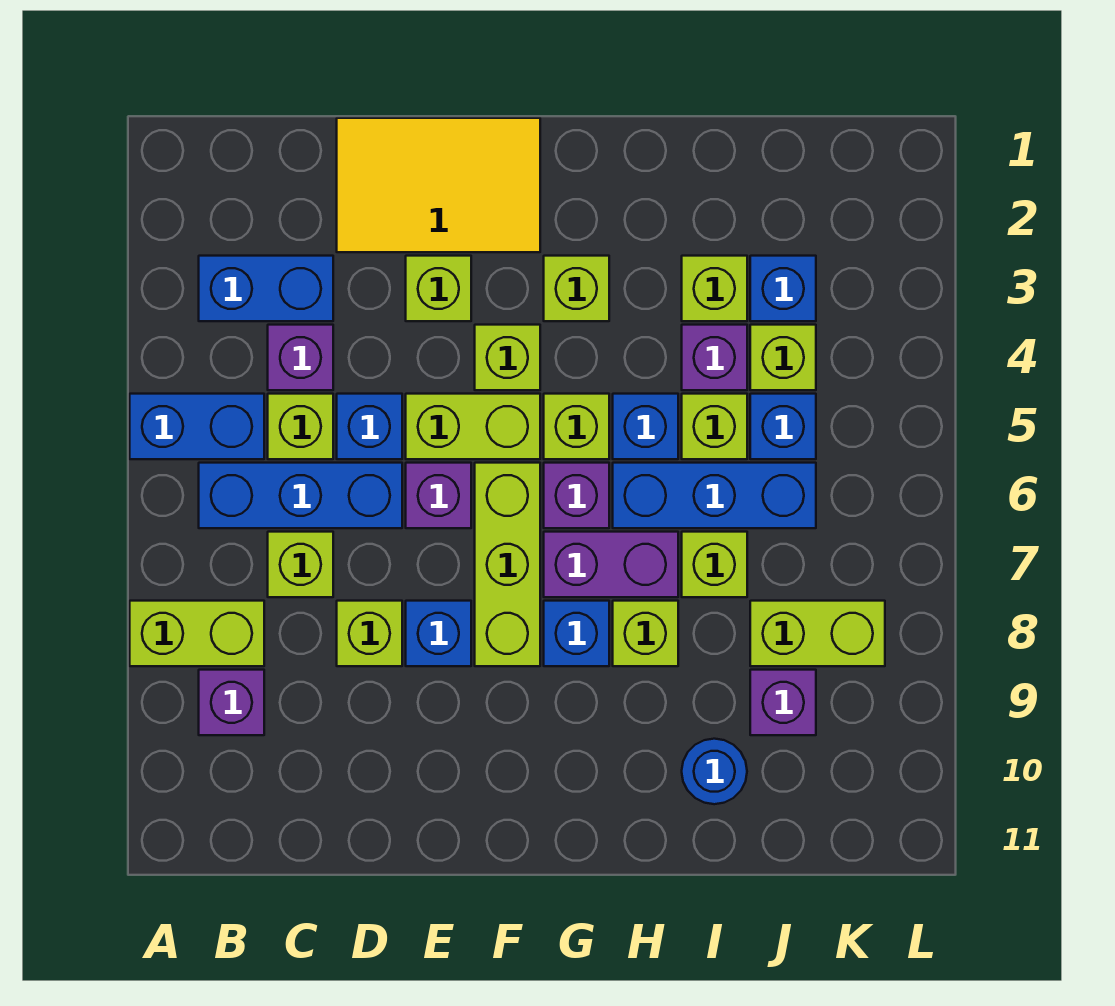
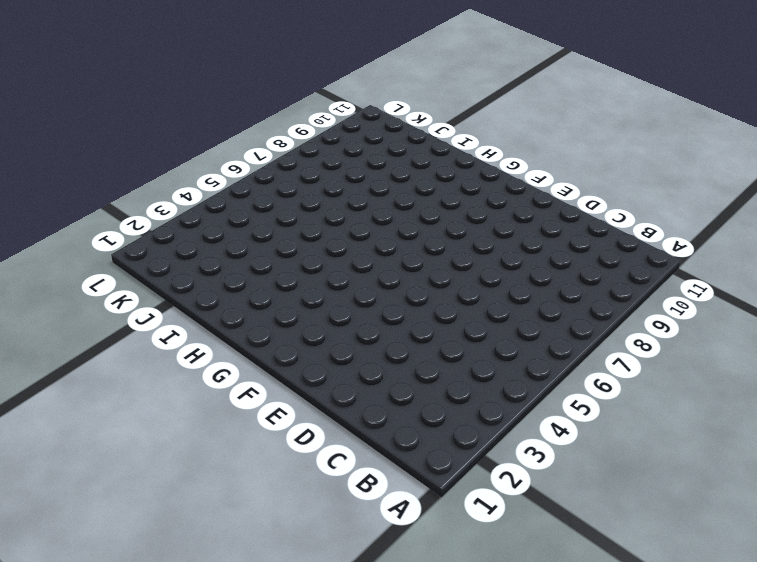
none -> blue 1x2 brick [130,394,264,459]
none -> lime 1x2 brick [130,601,264,666]
none -> blue 1x2 brick [199,256,333,321]
none -> blue 1x3 brick [199,463,402,528]

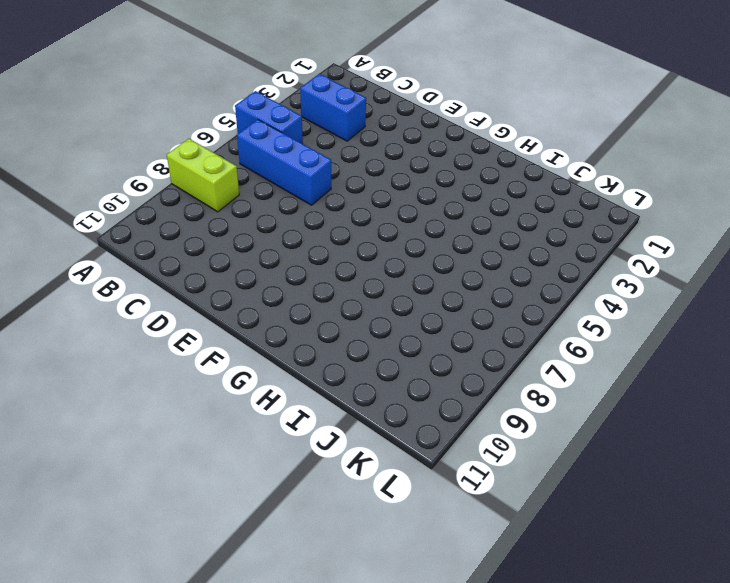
none -> purple 1x1 brick [199,670,264,735]
none -> purple 1x1 brick [268,325,333,390]
none -> lime 1x1 brick [268,394,333,459]
none -> lime 1x1 brick [268,532,333,597]

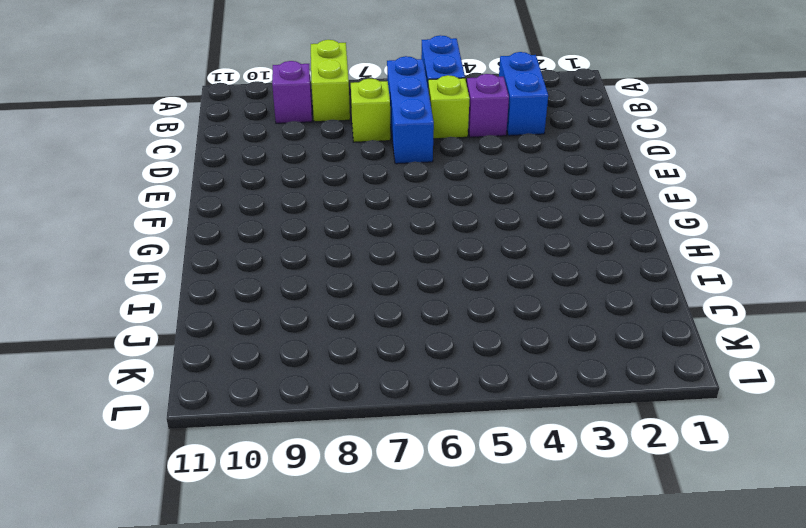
none -> yellow 2x3 tile [337,118,540,252]
none -> blue 1x1 brick [337,394,402,459]
none -> lime 1x1 brick [337,601,402,666]
none -> lime 1x1 brick [406,256,471,321]

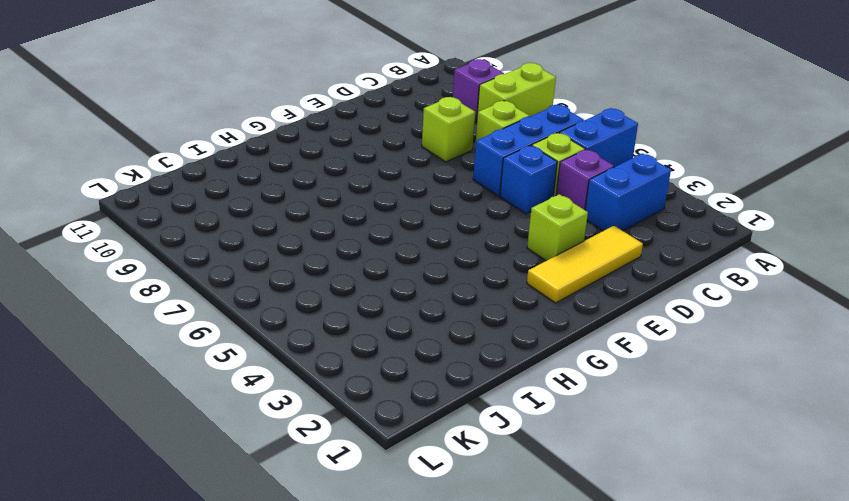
yellow 1x3 tile [527,226,643,303] -> yellow 2x3 tile [337,118,540,252]
none -> lime 1x2 brick [406,394,540,459]
none -> purple 1x1 brick [406,463,471,528]
none -> blue 1x1 brick [406,601,471,666]
none -> lime 1x1 brick [475,325,540,390]

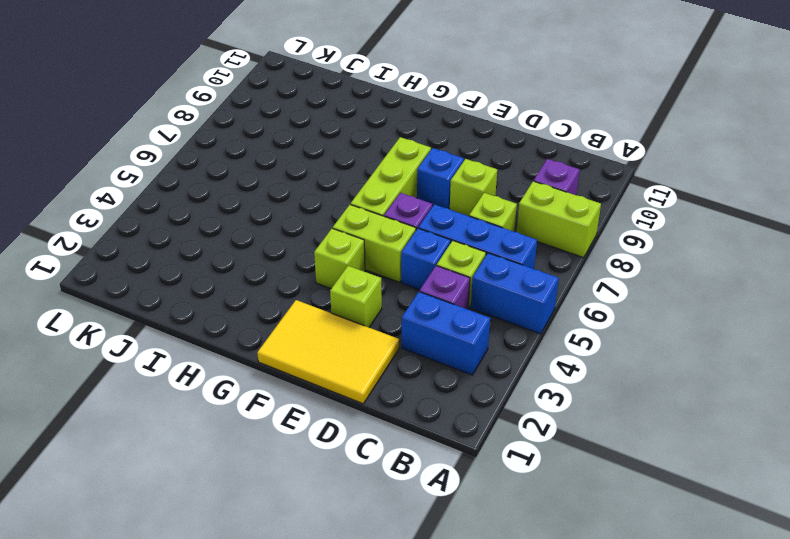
none -> lime 1x1 brick [544,256,609,321]
none -> lime 1x1 brick [544,394,609,459]
none -> purple 1x1 brick [544,463,609,528]
none -> purple 1x2 brick [544,532,678,597]

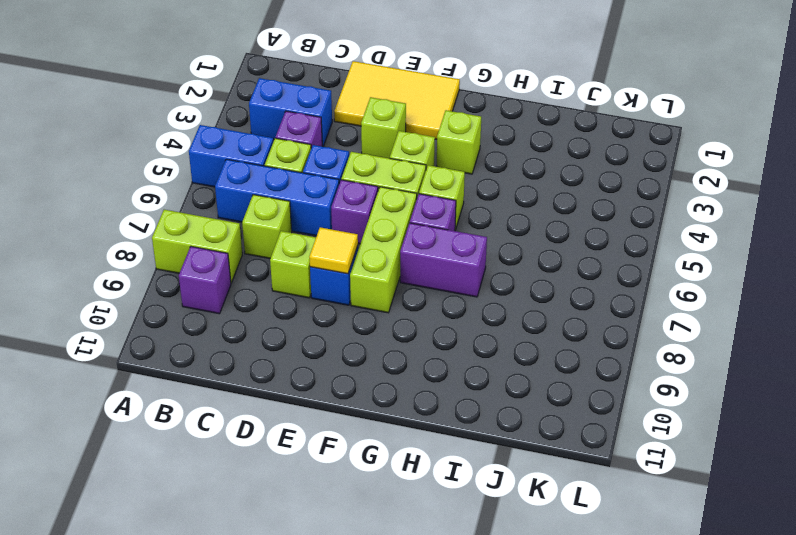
yellow 1x1 tile [309,227,358,274] -> none
none -> blue 1x1 brick [544,601,609,666]
none -> blue 1x1 brick [613,394,678,459]
none -> blue 1x3 brick [613,463,816,528]
none -> lime 1x1 brick [613,601,678,666]

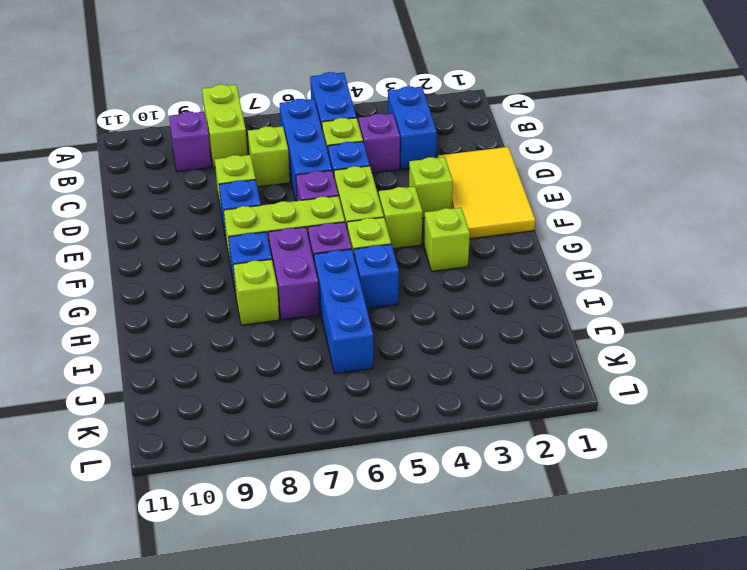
none -> lime 1x1 brick [682,256,747,321]
none -> purple 1x1 brick [682,325,747,390]
none -> lime 1x1 brick [682,394,747,459]
none -> lime 1x1 brick [682,532,747,597]

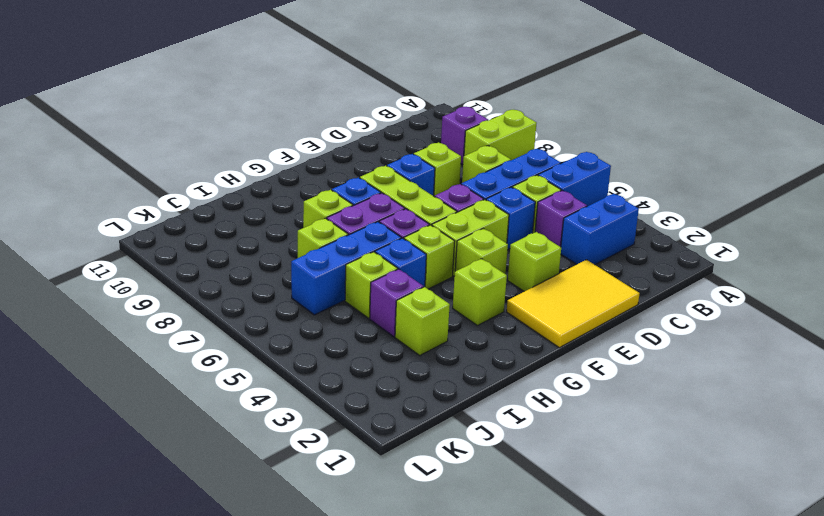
none -> blue 1x1 round brick [682,739,747,804]
none -> blue 1x1 brick [750,256,816,321]
none -> lime 1x1 brick [750,325,816,390]
none -> blue 1x1 brick [750,394,816,459]

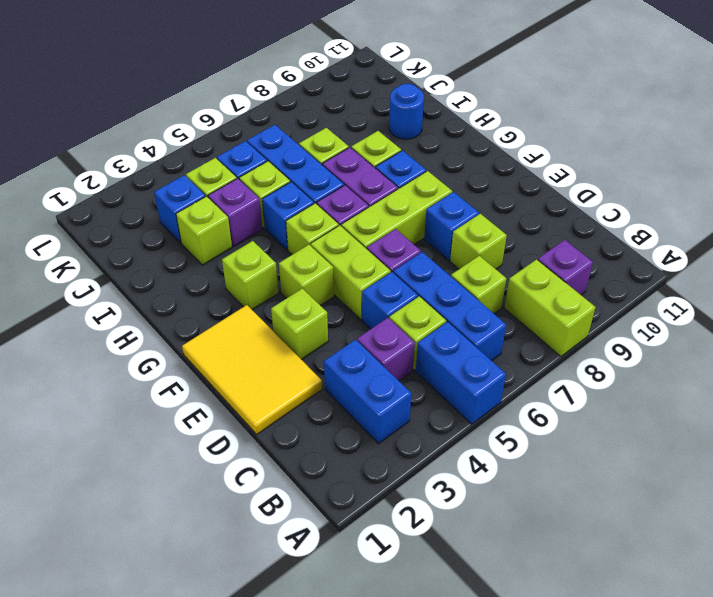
none -> lime 1x2 brick [750,601,885,666]
none -> purple 1x1 brick [750,670,816,735]

